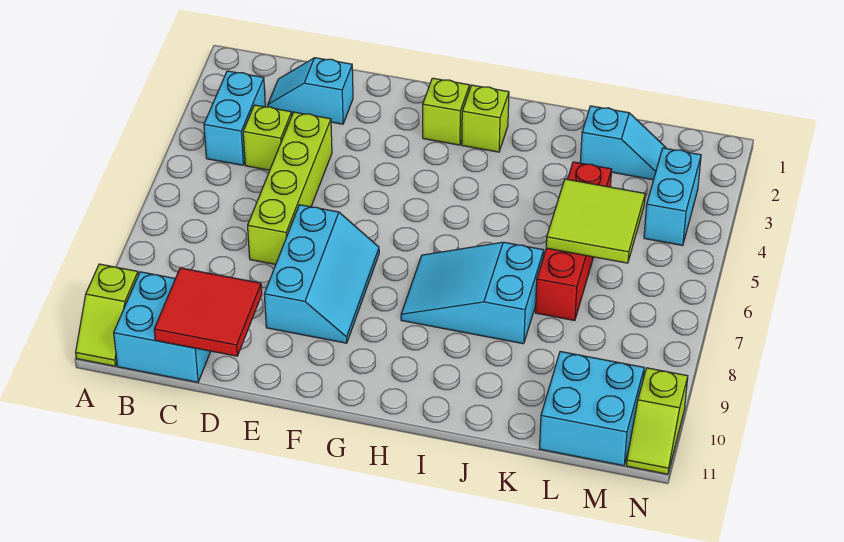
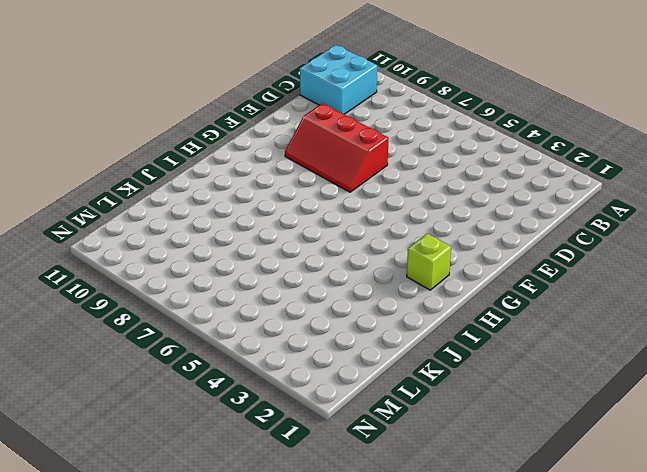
red 2x3 slope [285,103,388,192] -> cyan 2x3 slope [264,205,379,343]
none -> lime 1x2 slope [76,264,139,366]
none -> cyan 1x2 brick [204,71,265,165]
none -> cyan 1x2 slope [268,58,353,124]

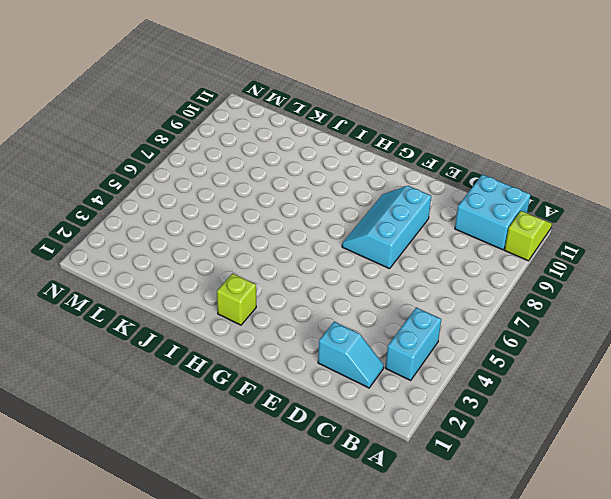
none -> lime 1x1 brick [243,105,292,170]
none -> lime 1x4 brick [248,112,332,264]
none -> lime 1x1 brick [423,78,470,145]

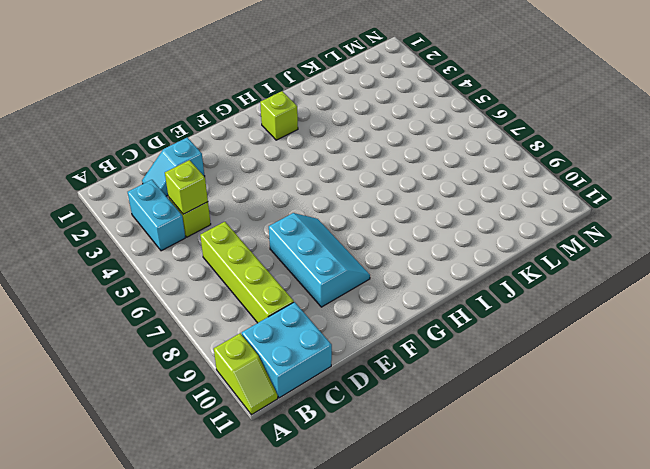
lime 1x1 brick [165,160,208,214] -> lime 1x1 brick moved to [423,78,470,145]
lime 1x4 brick [200,222,294,323] -> lime 1x4 brick moved to [248,112,332,264]
none -> cyan 2x3 slope [401,242,544,344]
none -> cyan 1x2 slope [580,106,666,180]
none -> red 1x4 brick [535,162,612,321]

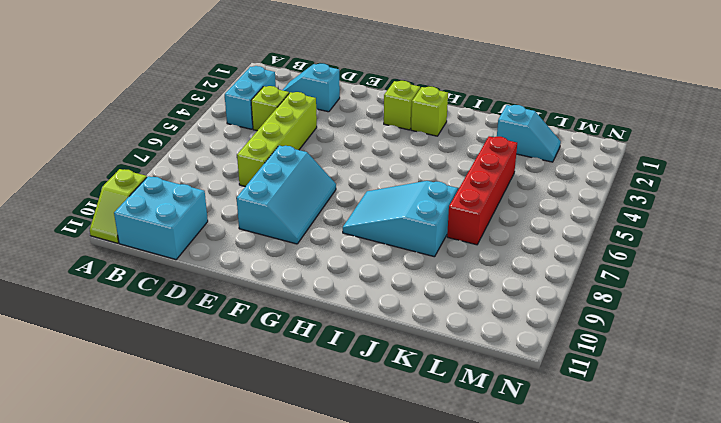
none -> cyan 2x2 brick [539,352,644,466]
none -> cyan 1x2 brick [644,148,701,245]
none -> lime 1x2 slope [626,368,688,474]

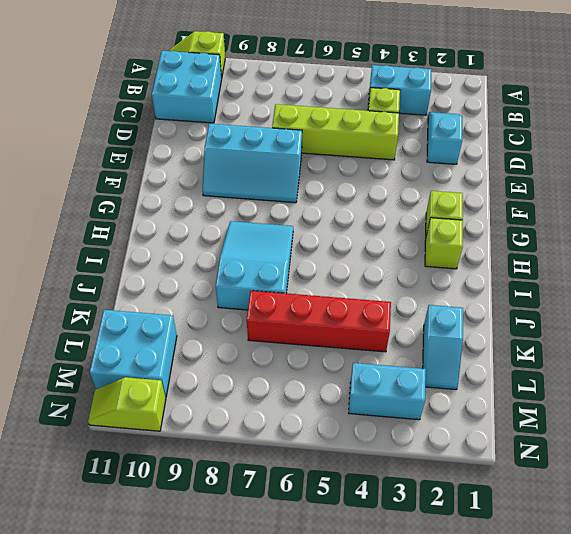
none -> red 2x2 tile [154,268,262,356]
none -> lime 2x2 tile [546,179,645,263]

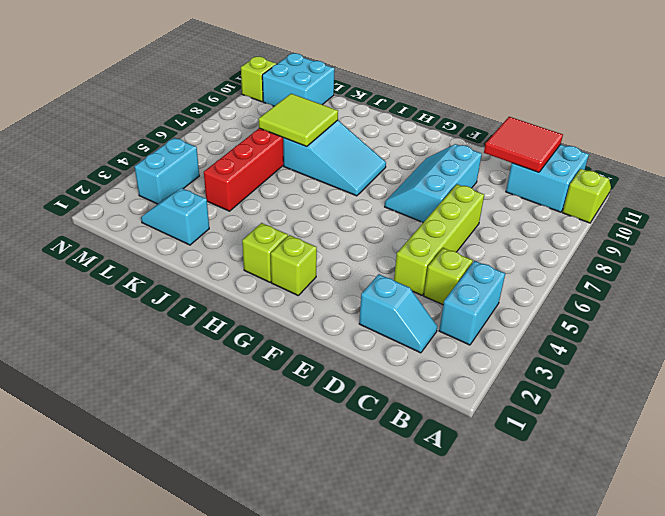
lime 2x2 tile [259,94,338,147] -> lime 2x2 tile moved to [546,179,645,263]

